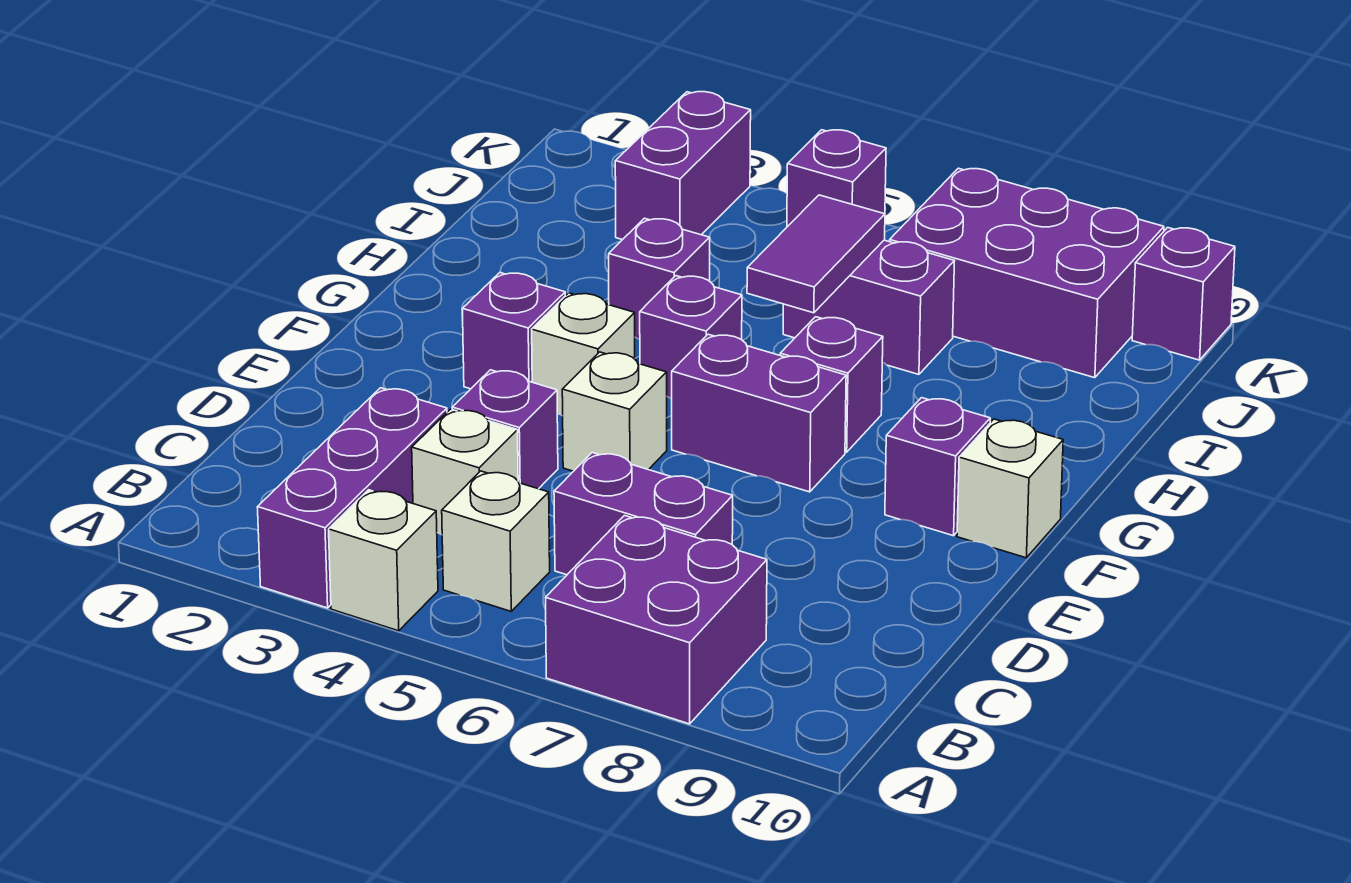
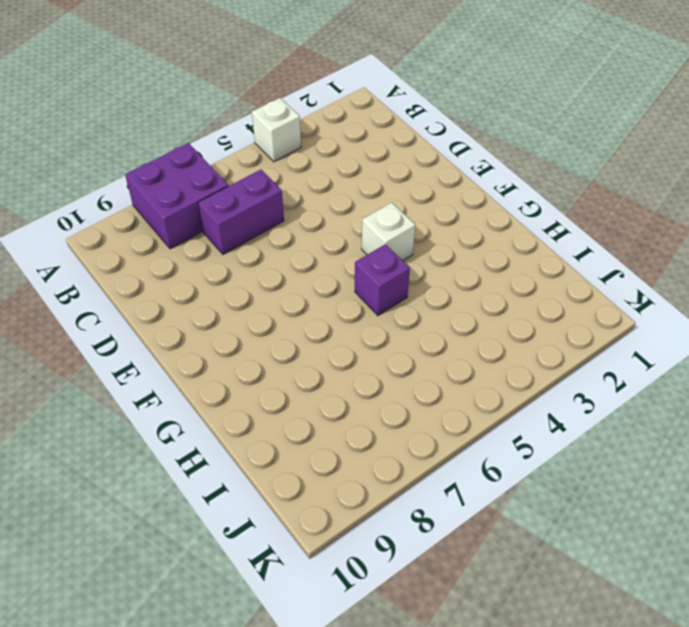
none -> purple 1x3 brick [258,388,447,608]
none -> white 1x1 brick [442,471,550,611]
none -> white 1x1 brick [412,409,518,535]

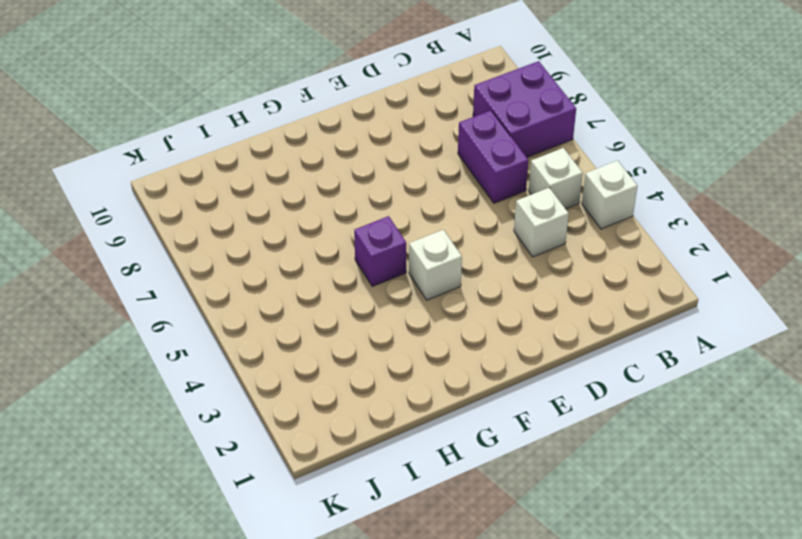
none -> purple 1x3 brick [258,388,447,608]
none -> purple 1x1 brick [452,370,558,489]
none -> white 1x1 brick [562,352,667,471]

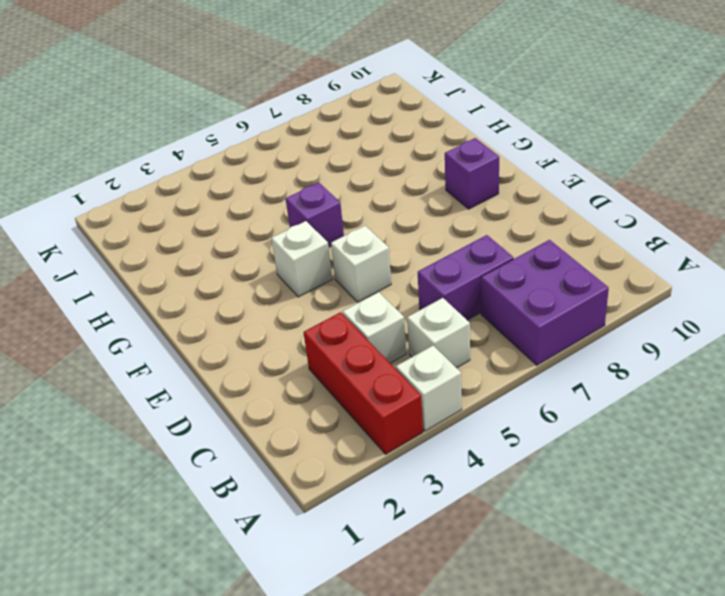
red 1x3 brick [304,312,423,454] -> purple 1x3 brick [258,388,447,608]
none -> purple 1x1 brick [452,370,558,489]
none -> purple 1x1 brick [462,273,565,389]
none -> purple 1x2 brick [672,334,846,492]

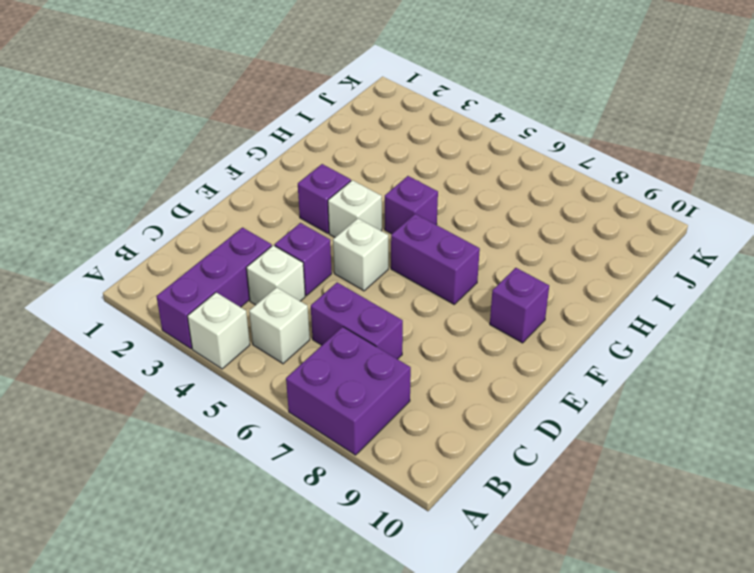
none -> white 1x1 brick [957,419,1063,558]
none -> purple 1x1 brick [780,317,883,452]
none -> purple 1x1 brick [609,218,710,339]

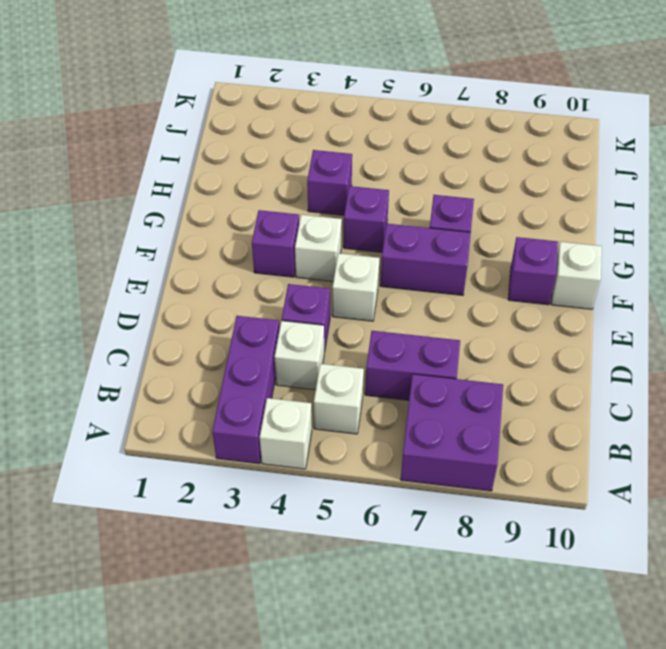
none -> purple 1x2 brick [783,240,954,374]
none -> purple 1x2 brick [615,92,751,240]
none -> purple 2x3 brick [890,168,1164,378]

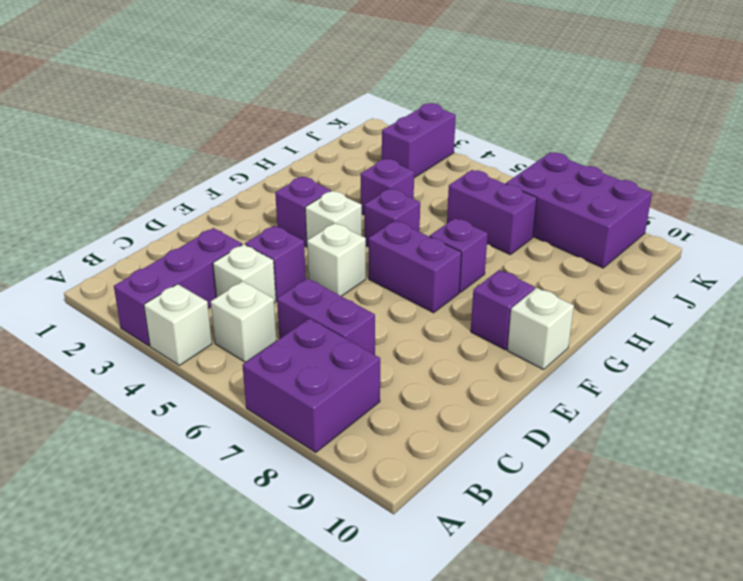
none -> purple 1x1 brick [787,130,886,227]
none -> purple 1x1 brick [1132,228,1235,360]
none -> purple 1x2 tile [747,195,885,313]

